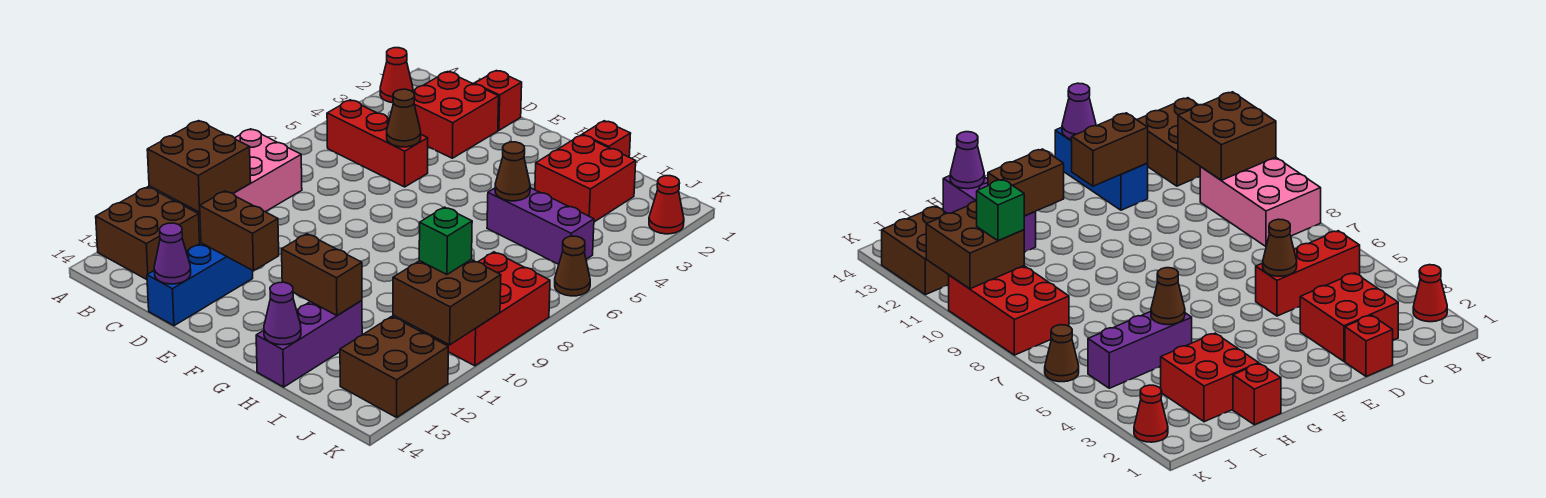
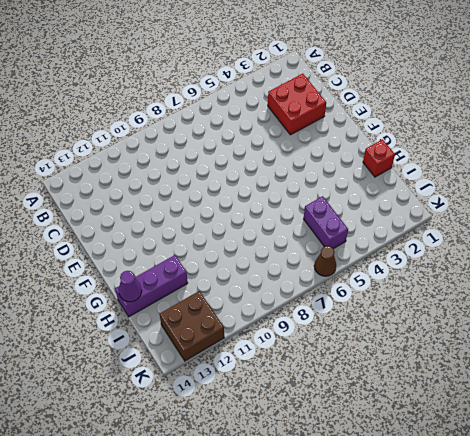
purple 1x2 brick [304,196,348,249] -> purple 1x3 brick [487,188,594,264]
none -> red 1x1 cone [380,48,413,103]
none -> pink 2x3 brick [177,129,302,219]
none -> brown 2x2 brick [96,187,200,280]

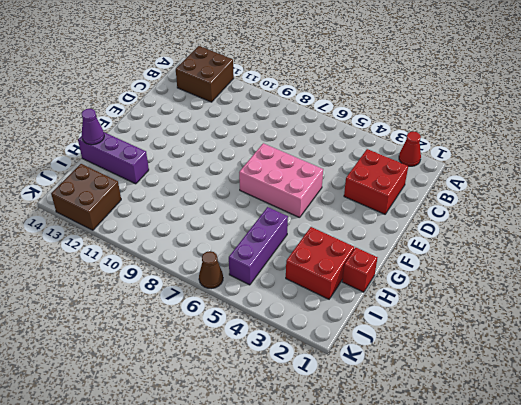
pink 2x3 brick [239,143,323,218] -> pink 2x3 brick moved to [177,129,302,219]
none -> red 1x3 brick [327,100,428,187]
none -> red 1x1 brick [474,71,522,130]
none -> blue 1x3 brick [147,243,253,326]

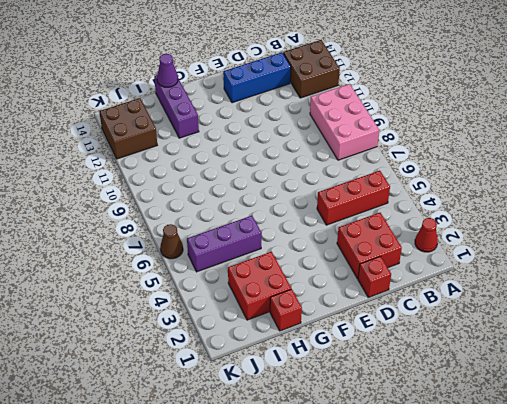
blue 1x3 brick [223,52,291,103] -> blue 1x3 brick turned to [147,243,253,326]
none -> red 2x3 brick [419,252,550,366]
none -> red 1x1 cone [649,176,684,234]
none -> brown 2x2 brick [147,121,251,212]

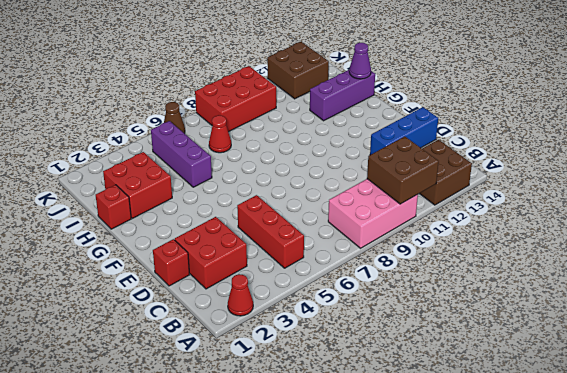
red 1x1 cone [209,115,231,153] -> red 1x1 cone moved to [649,176,684,234]
none -> brown 1x1 cone [387,89,421,147]
none -> brown 1x2 brick [200,191,279,271]
none -> purple 1x1 cone [154,223,191,284]

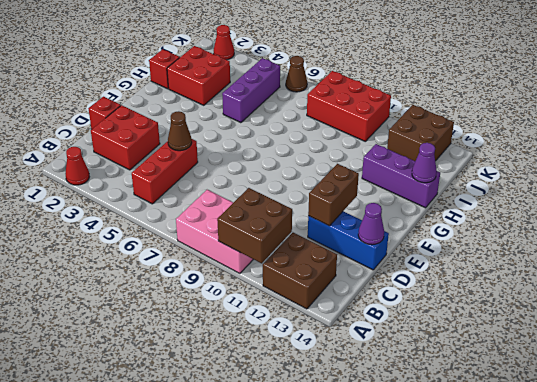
none -> brown 1x2 brick [282,234,362,316]
none -> brown 1x1 cone [495,142,530,201]
none -> brown 2x2 brick [393,260,501,345]

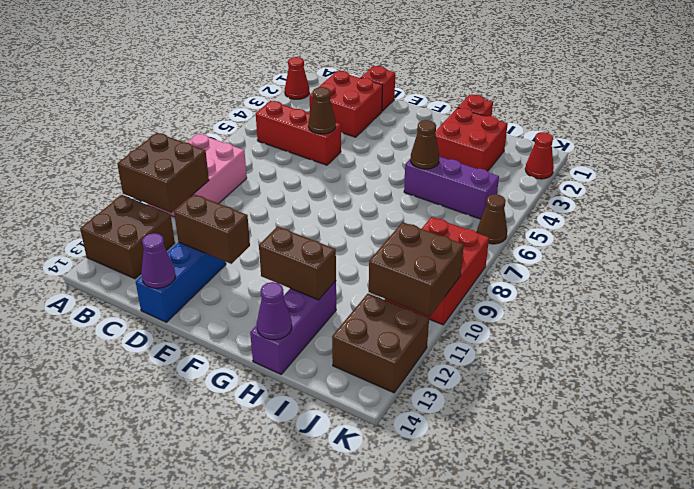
none -> green 1x1 brick [419,207,472,275]

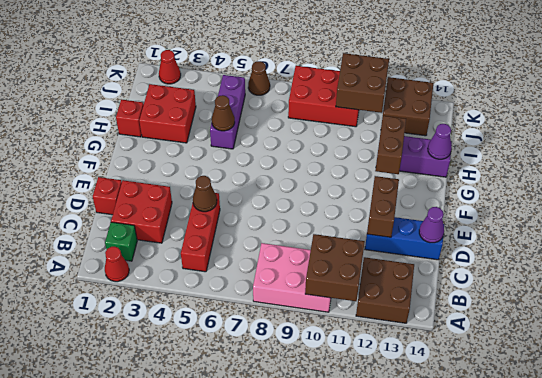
green 1x1 brick [105,222,137,261] -> green 1x1 brick moved to [419,207,472,275]

